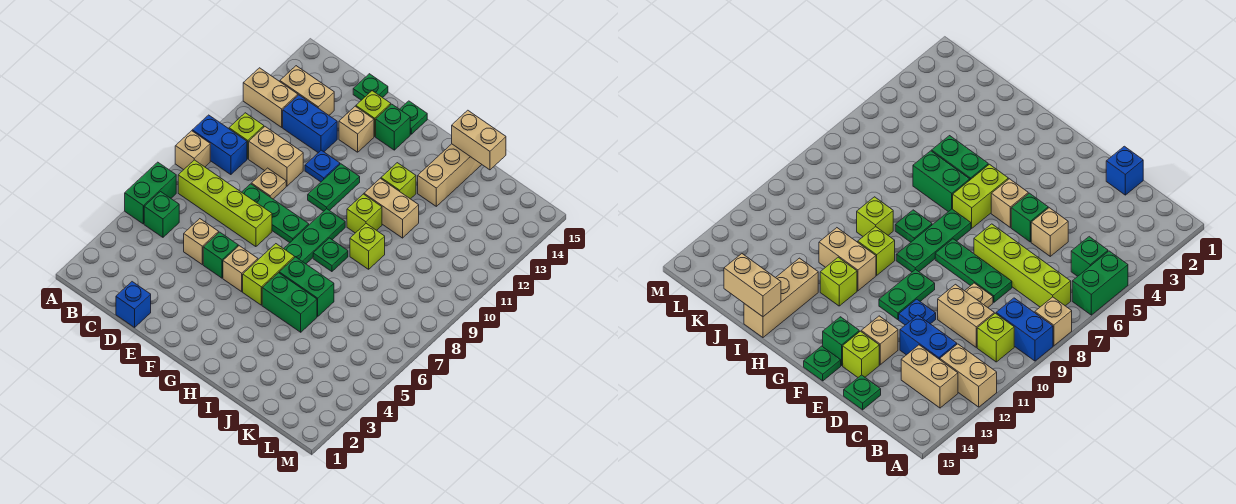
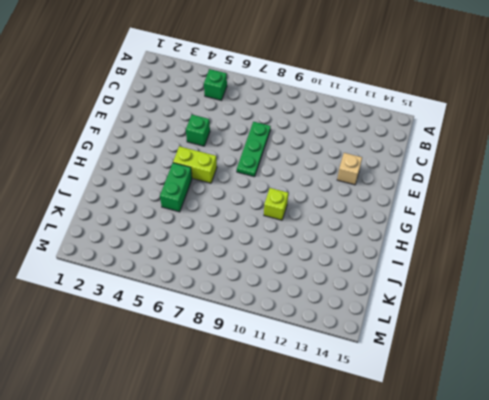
none -> green 1x2 brick [125,162,176,224]
none -> tan 1x1 brick [175,131,210,170]
none -> blue 1x2 brick [192,115,247,175]
none -> tan 1x2 brick [243,68,298,127]

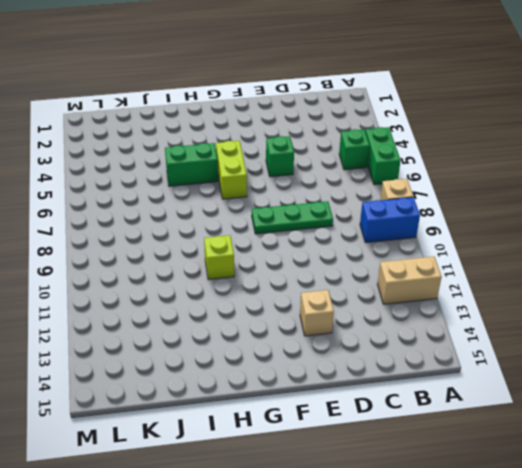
none -> lime 1x4 brick [178,160,272,247]
none -> lime 1x1 brick [229,113,264,159]
none -> tan 1x2 brick [280,66,334,115]
none -> tan 1x2 brick [249,127,303,186]

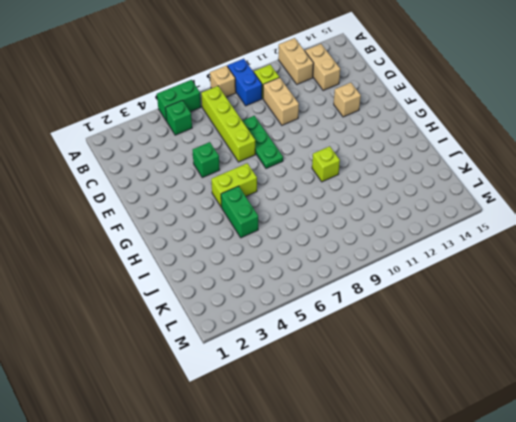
none -> blue 1x2 brick [283,95,337,153]
none -> blue 1x1 brick [116,282,151,327]
none -> tan 1x1 brick [184,219,219,264]
none -> tan 1x1 plate [251,168,286,199]

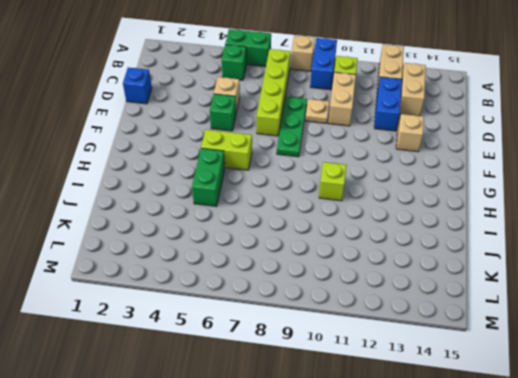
none -> green 1x1 plate [353,74,388,100]
none -> blue 1x1 plate [305,150,340,182]
none -> lime 1x1 brick [356,91,391,137]
none -> tan 1x1 brick [223,246,258,292]

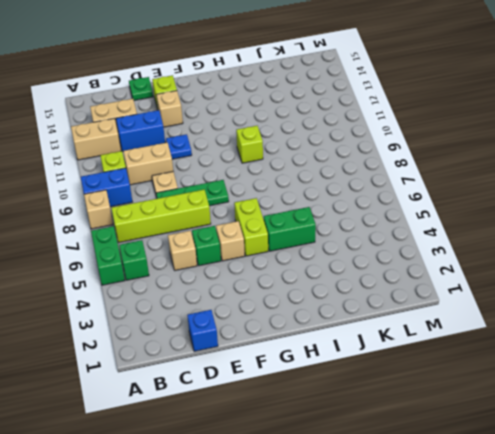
none -> green 1x2 plate [308,164,360,211]
none -> green 1x1 brick [376,104,410,150]
none -> green 1x1 plate [400,101,427,134]
none -> green 1x3 plate [284,209,345,264]

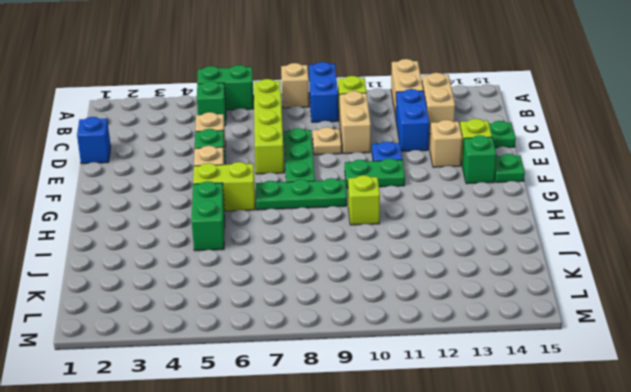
none -> green 1x2 brick [279,257,334,316]
none -> green 1x1 plate [313,238,348,272]
none -> tan 1x2 brick [364,178,419,238]
none -> lime 1x1 brick [381,163,416,199]

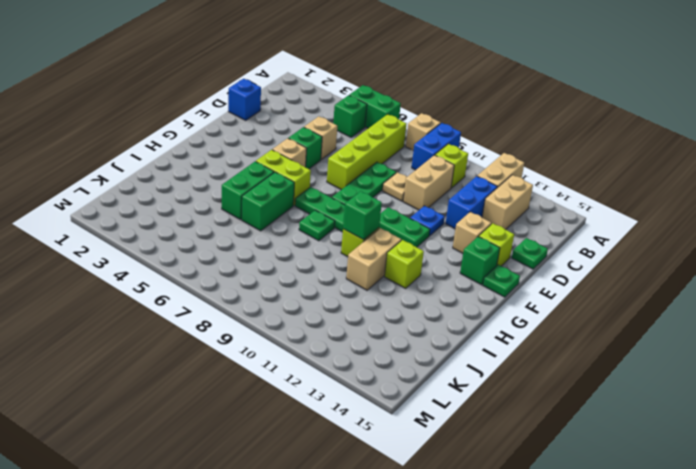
green 1x1 brick [343,191,382,240] -> none
none -> lime 1x1 brick [350,224,385,269]
none -> tan 1x3 brick [418,144,482,206]
none -> tan 1x2 brick [452,110,506,170]

